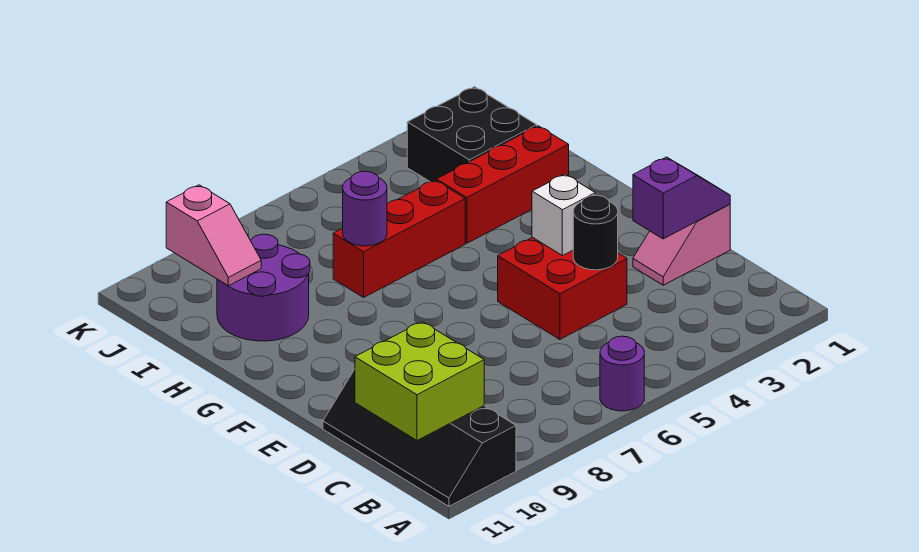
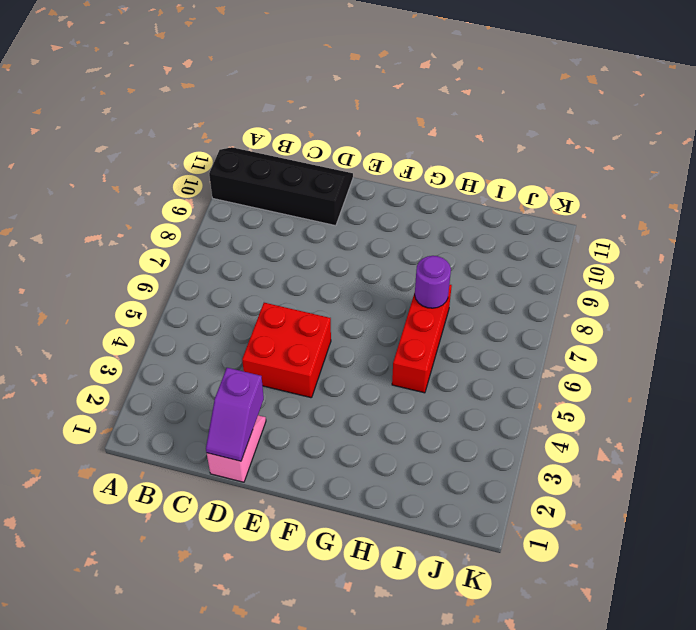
none -> purple 1x1 round brick [600,336,644,411]
none -> red 1x3 brick [437,126,569,243]
none -> purple 2x2 round brick [217,234,310,341]

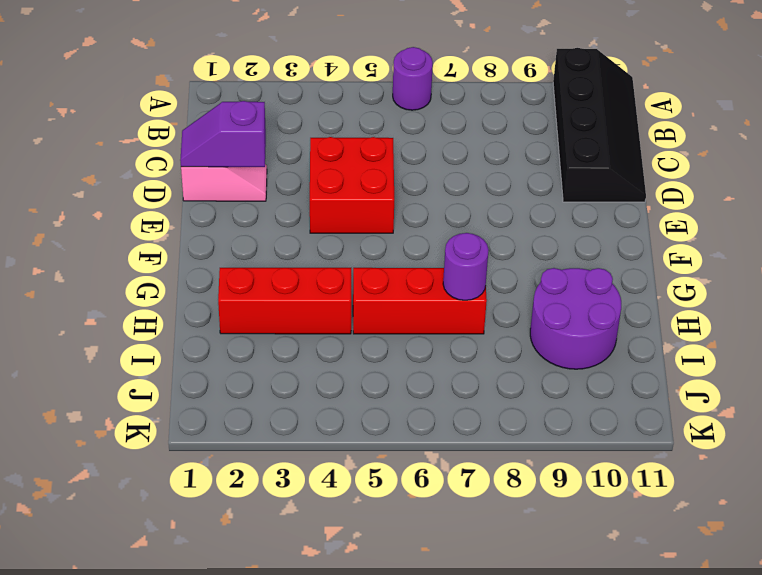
none -> black 2x2 brick [407,87,537,182]
none -> lime 2x2 brick [355,322,484,441]
none -> black 1x1 round brick [573,195,618,270]

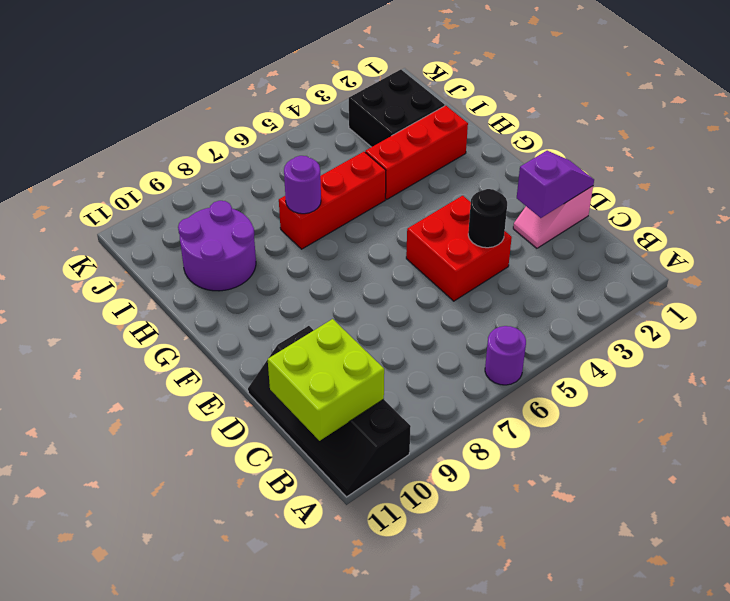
none -> white 1x1 brick [532,174,595,256]
none -> pink 1x2 slope [166,185,261,286]

